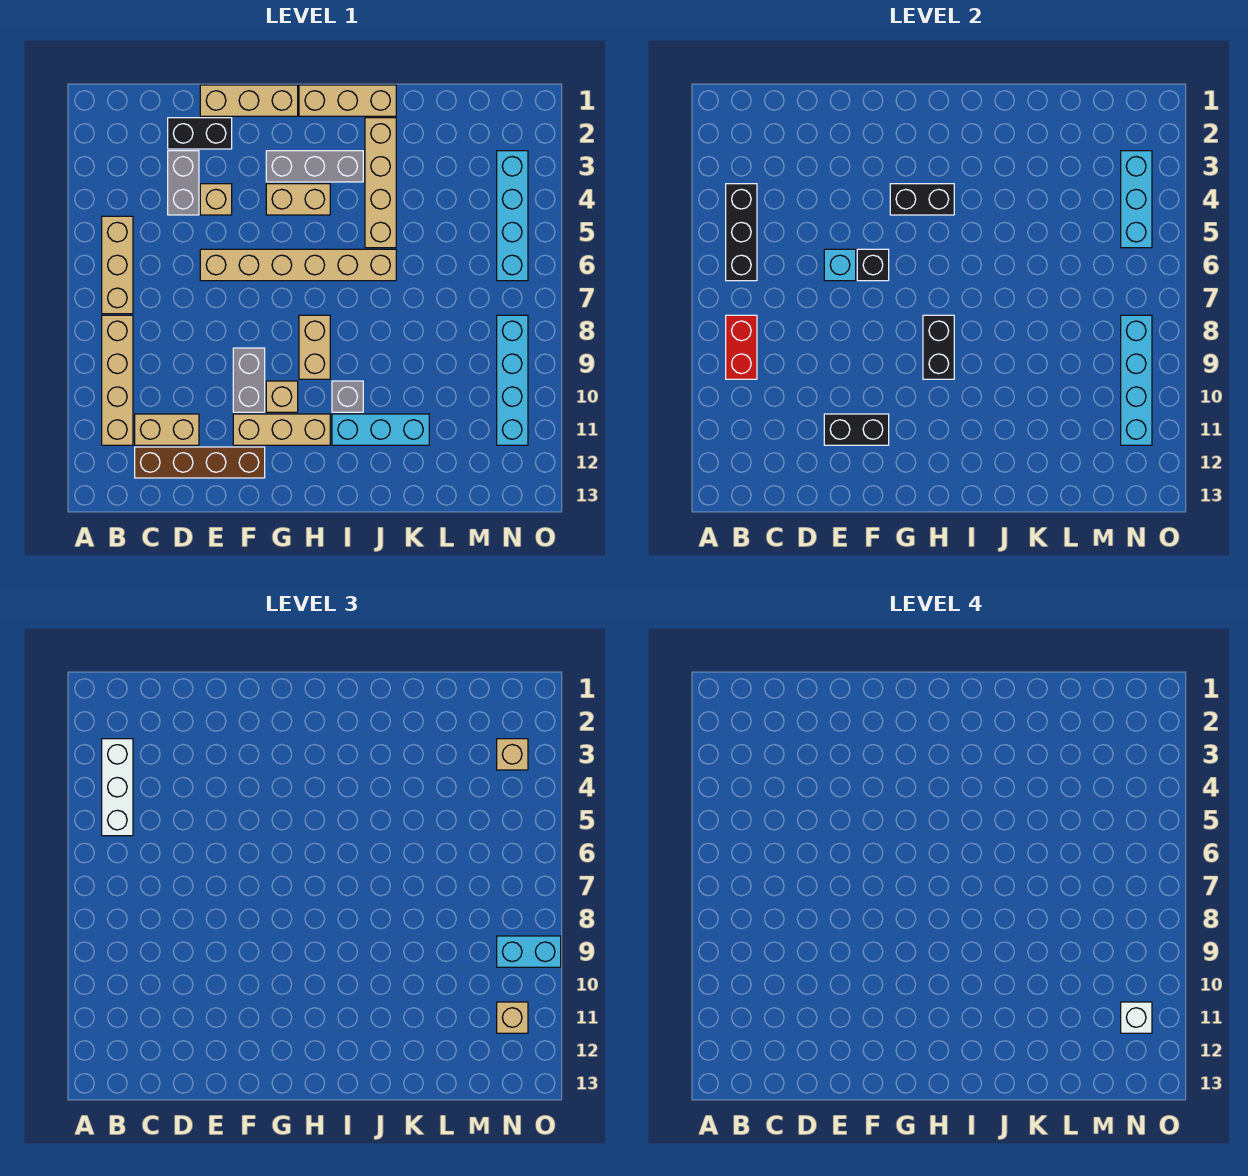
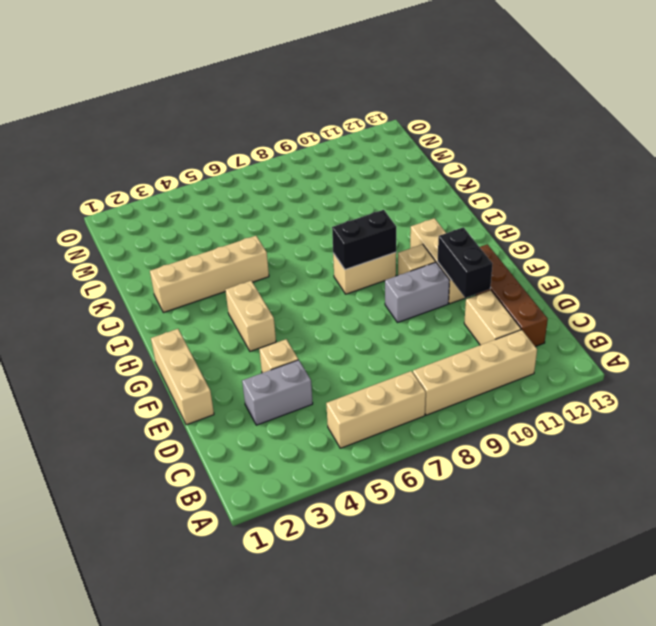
none -> black 1x2 brick [168,118,232,149]
none -> tan 1x6 brick [200,249,396,281]
none -> grey 1x3 brick [266,151,363,182]
none -> tan 1x3 brick [299,85,396,116]

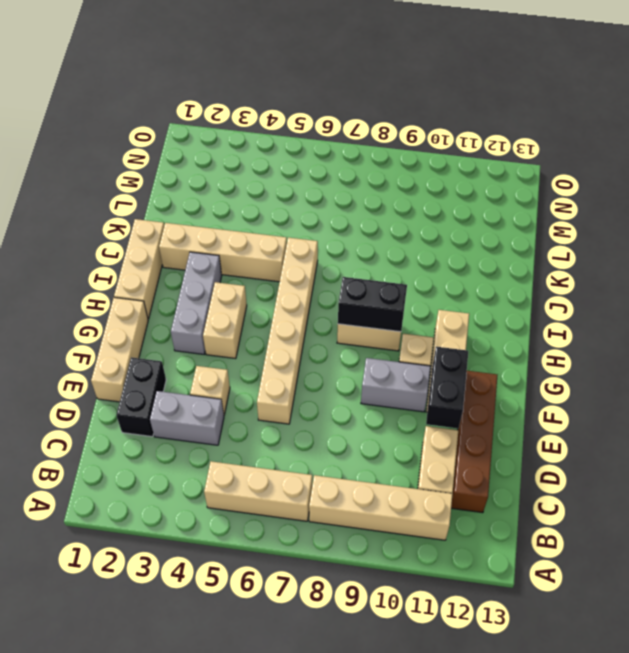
none -> grey 1x1 brick [332,381,363,412]
none -> cyan 1x3 brick [332,414,429,445]
none -> cyan 1x4 brick [497,151,528,281]
none -> cyan 1x4 brick [497,315,528,445]

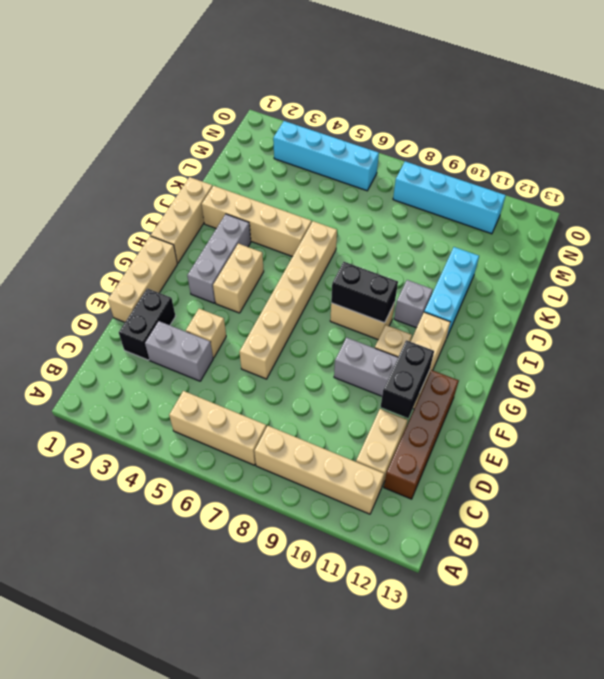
none -> black 1x3 brick [726,184,757,281]
none -> red 1x2 brick [726,315,757,379]
none -> cyan 1x1 brick [824,249,856,281]
none -> black 1x1 brick [857,249,889,281]

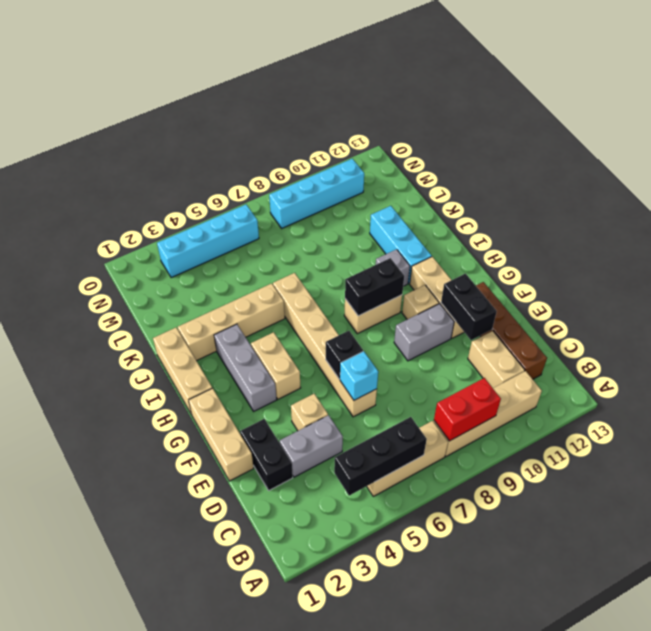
none -> black 1x2 brick [890,184,954,215]
none -> cyan 1x3 brick [1121,151,1152,248]
none -> cyan 1x4 brick [1121,315,1152,445]
none -> white 1x3 brick [102,739,133,836]

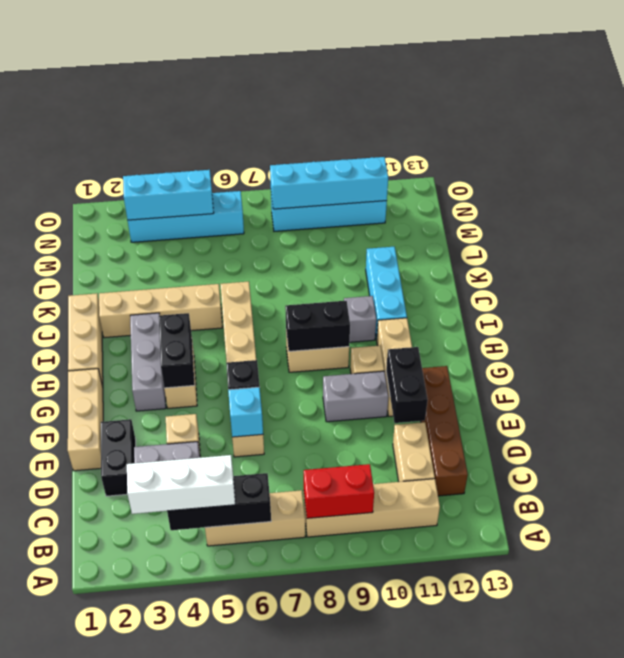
none -> tan 1x1 brick [497,739,528,770]
none -> cyan 1x2 brick [497,936,561,967]
none -> tan 1x1 brick [497,1002,528,1033]
none -> white 1x1 brick [1121,1002,1152,1033]

